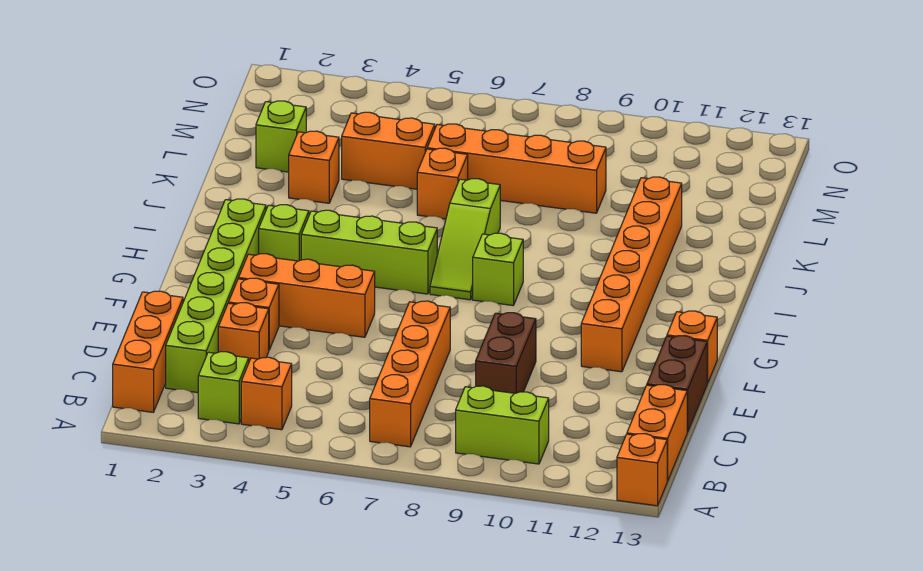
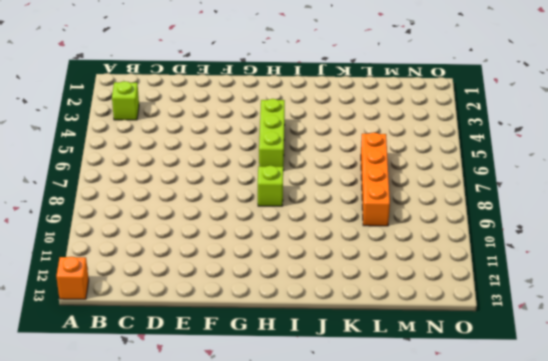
none -> orange 1x3 brick [113,291,183,412]
none -> orange 1x1 brick [241,357,292,430]
none -> orange 1x4 brick [370,301,450,447]

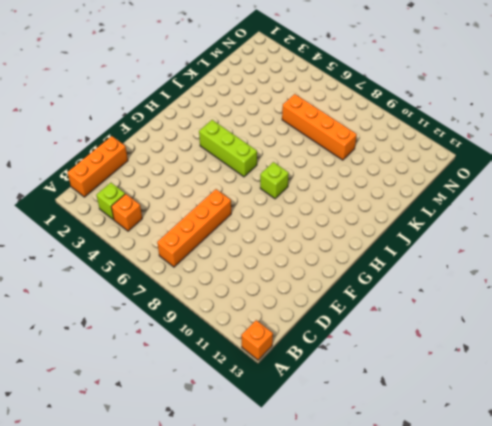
none -> lime 1x2 brick [456,386,549,464]
none -> orange 1x2 brick [627,385,687,481]
none -> lime 1x6 brick [166,199,266,393]

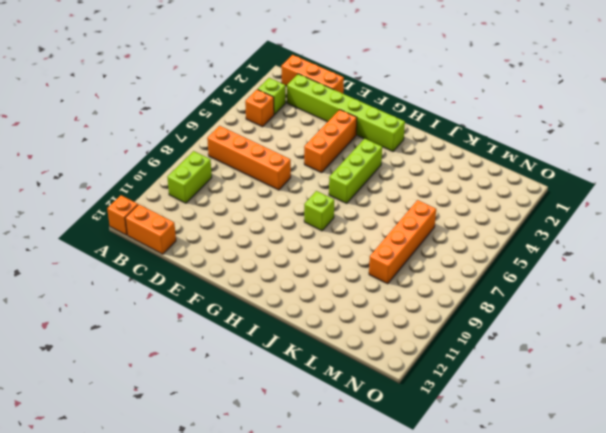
none -> orange 1x1 brick [218,303,269,361]
none -> brown 1x2 brick [476,313,536,393]
none -> brown 1x2 brick [647,336,707,432]

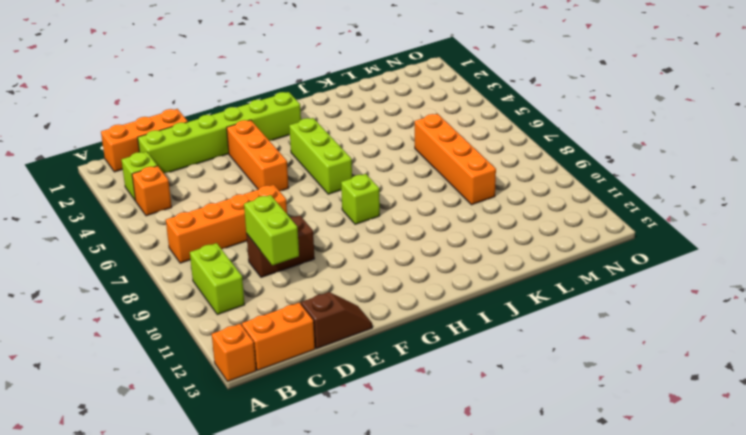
lime 1x2 brick [244,195,299,265] -> none
brown 1x2 slope [301,292,372,349] -> brown 1x2 brick [647,336,707,432]
none -> orange 1x1 brick [218,303,269,361]
none -> orange 1x1 brick [229,278,279,350]
none -> orange 1x6 brick [581,177,682,372]

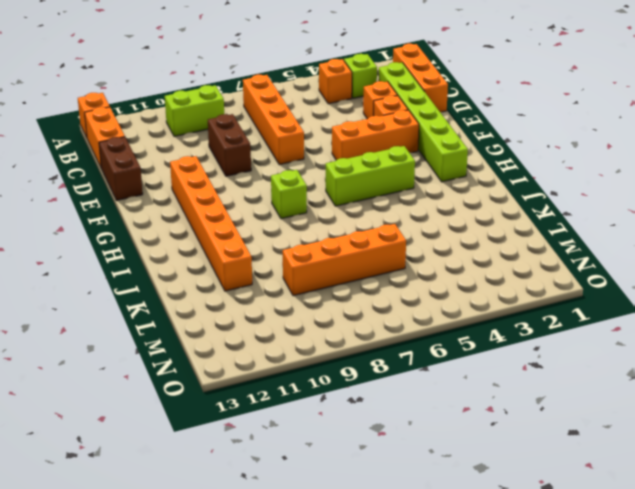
none -> orange 1x1 brick [667,311,717,383]
none -> lime 1x1 brick [259,205,309,261]
none -> lime 1x3 slope [430,179,500,300]

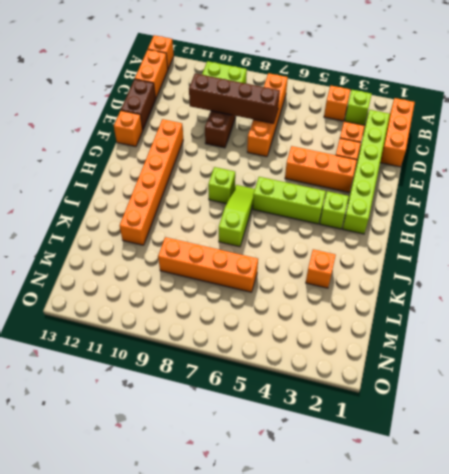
brown 1x4 brick [189,73,280,124] -> none
none -> orange 1x1 brick [417,148,468,219]
none -> lime 1x1 brick [256,101,306,172]
none -> orange 1x2 brick [342,112,435,189]

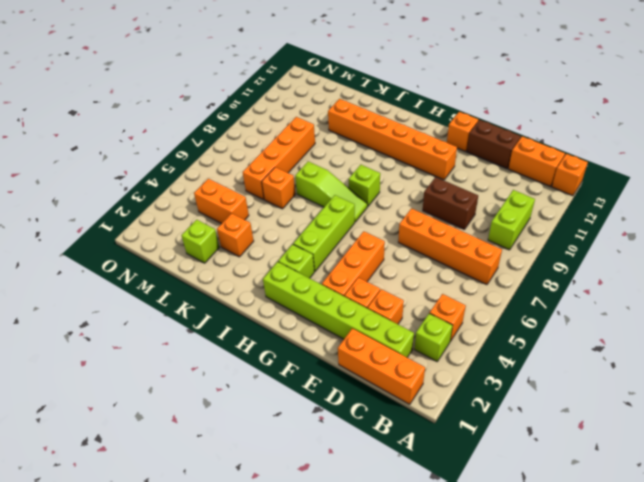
orange 1x2 brick [194,179,249,224] -> orange 1x2 brick turned to [342,112,435,189]

